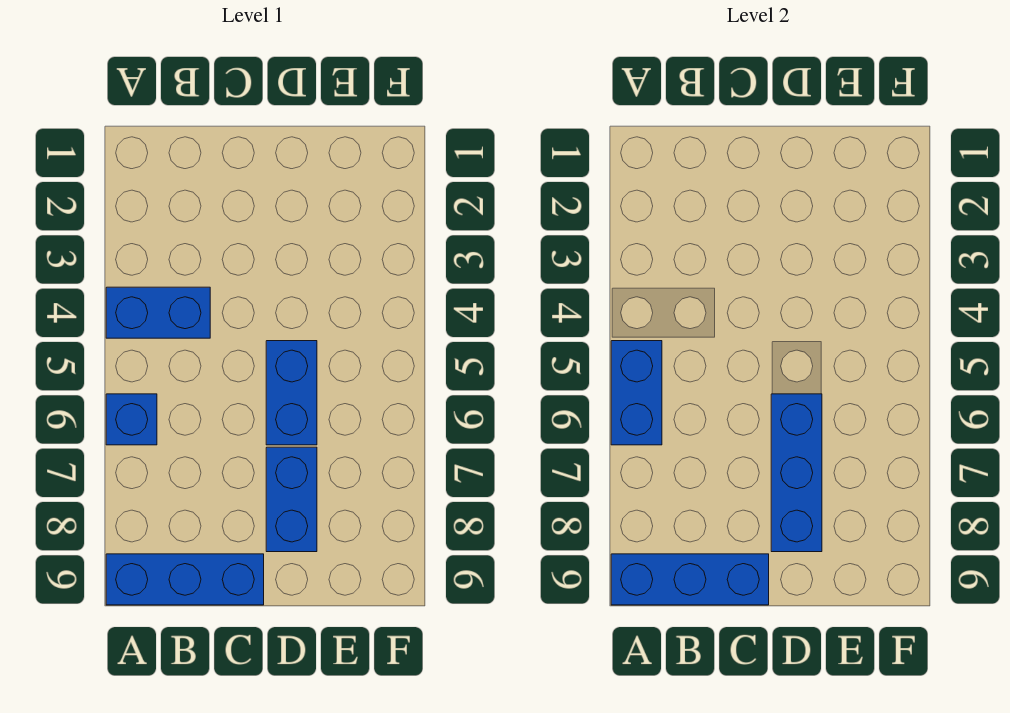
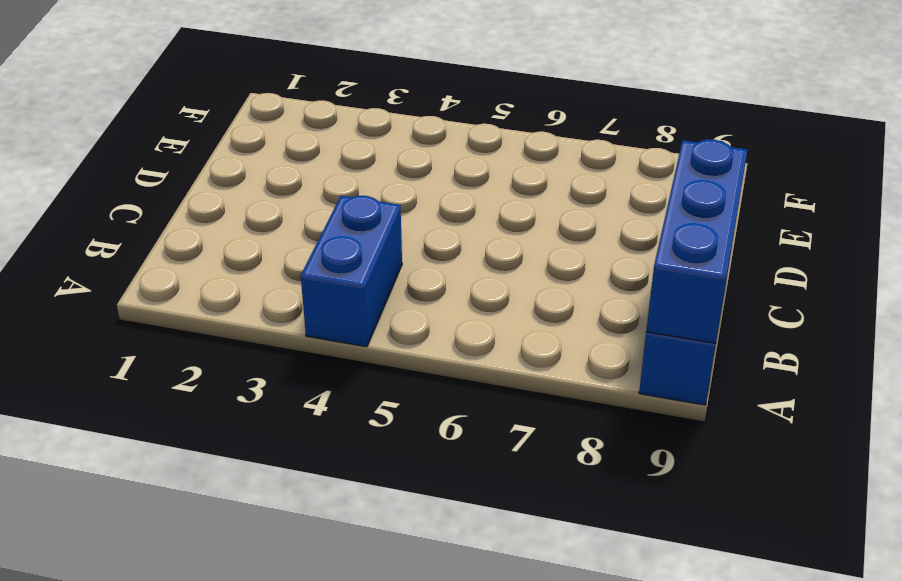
none -> blue 1x1 brick [106,394,157,445]
none -> blue 1x2 brick [266,341,317,445]

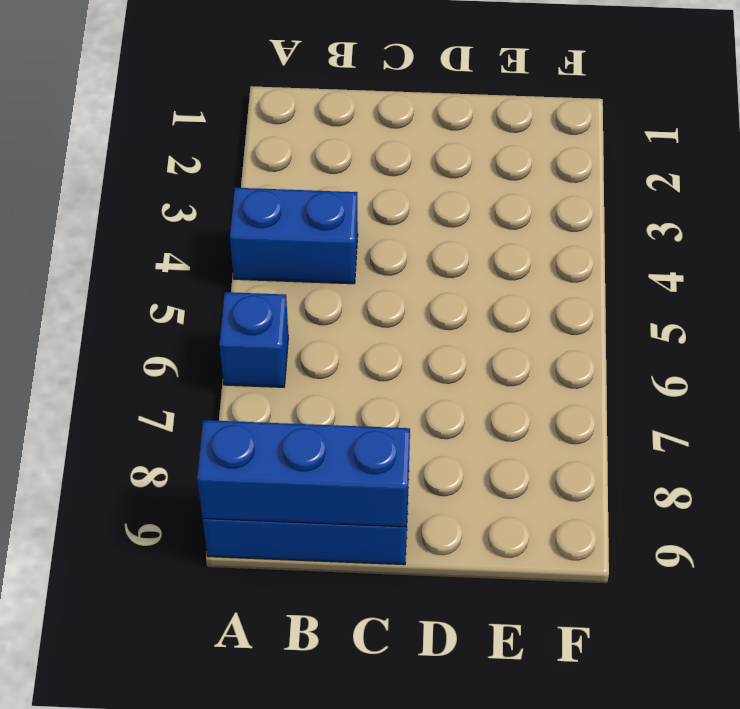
none -> blue 1x2 brick [266,341,317,445]
none -> blue 1x2 brick [266,447,317,552]

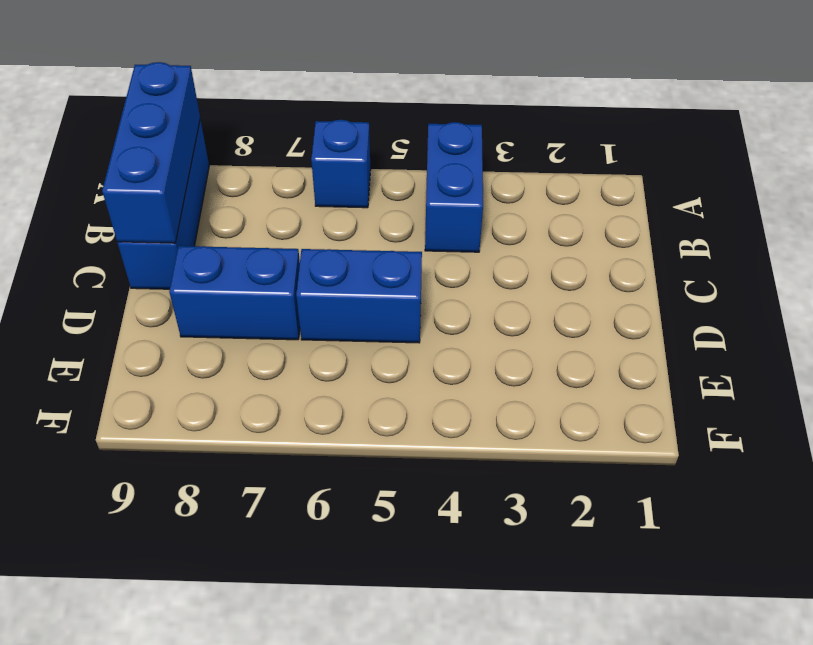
none -> blue 1x2 brick [611,341,662,445]
none -> blue 1x3 brick [771,394,822,552]

